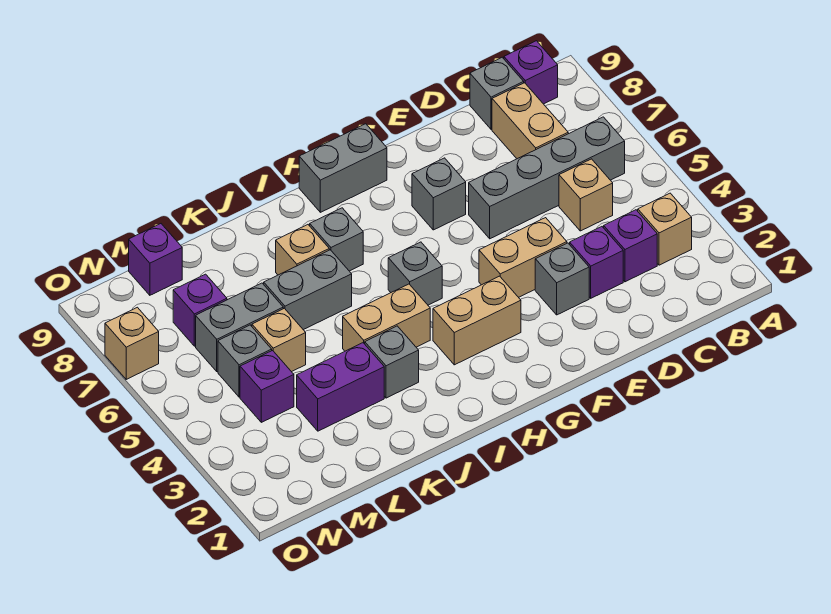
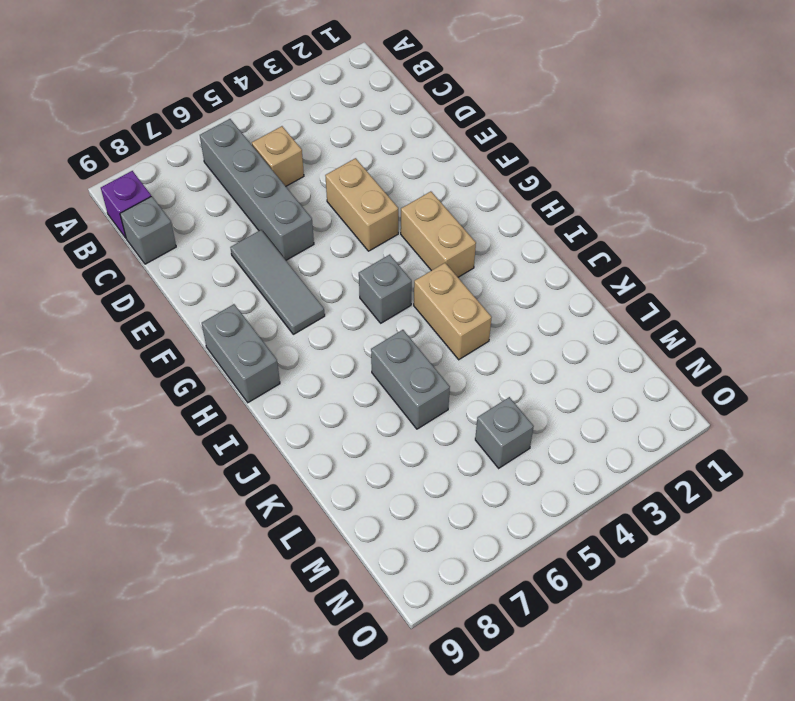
grey 1x3 tile [230,230,325,334] -> grey 1x1 brick [412,158,466,230]
none -> tan 1x1 brick [638,193,692,265]
none -> purple 1x1 brick [604,210,657,282]
none -> tan 1x2 brick [492,83,568,159]

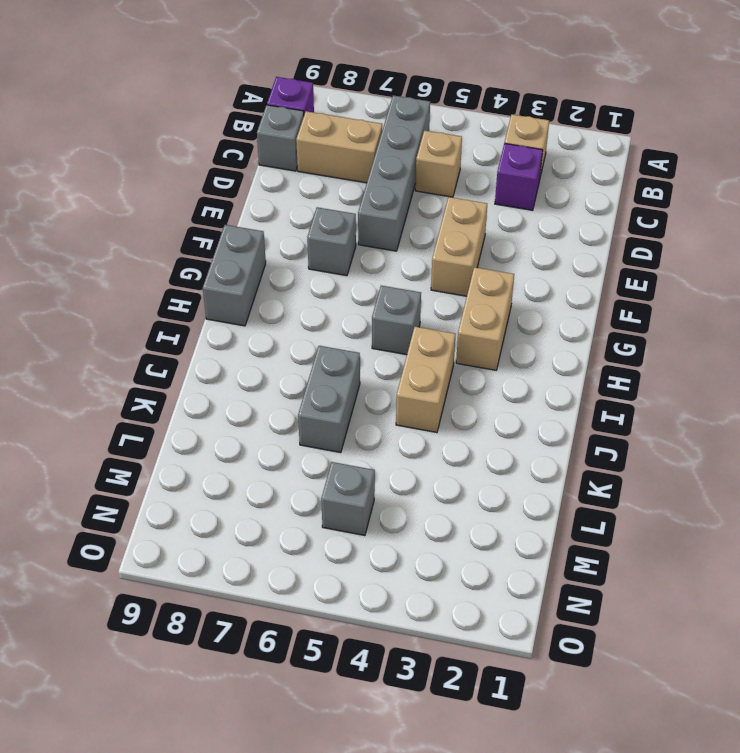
none -> purple 1x1 brick [570,227,623,298]
none -> grey 1x1 brick [535,243,589,315]
none -> grey 1x1 brick [310,208,363,271]

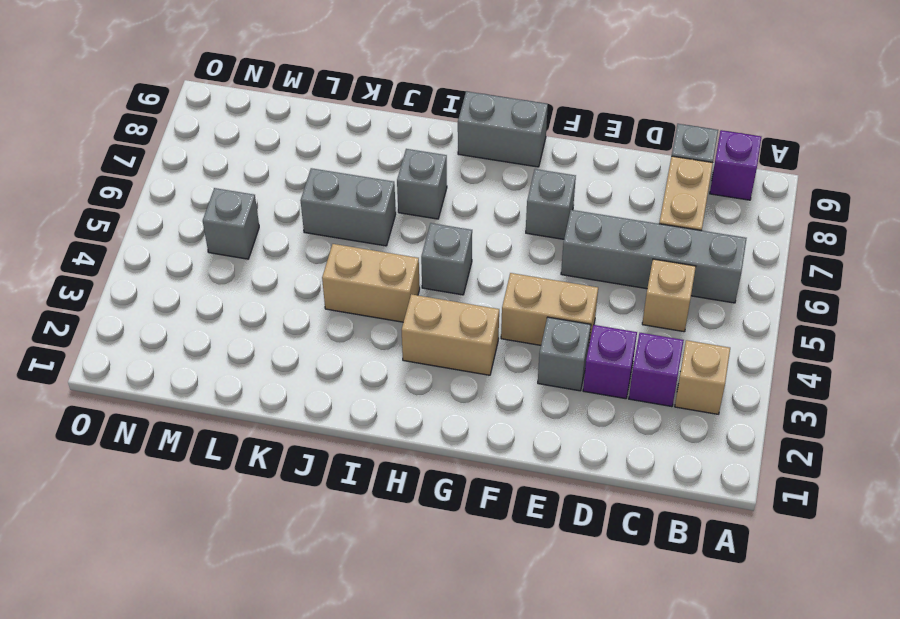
none -> grey 1x1 brick [365,326,419,398]
none -> tan 1x1 brick [276,225,329,275]
none -> purple 1x2 brick [297,343,384,431]

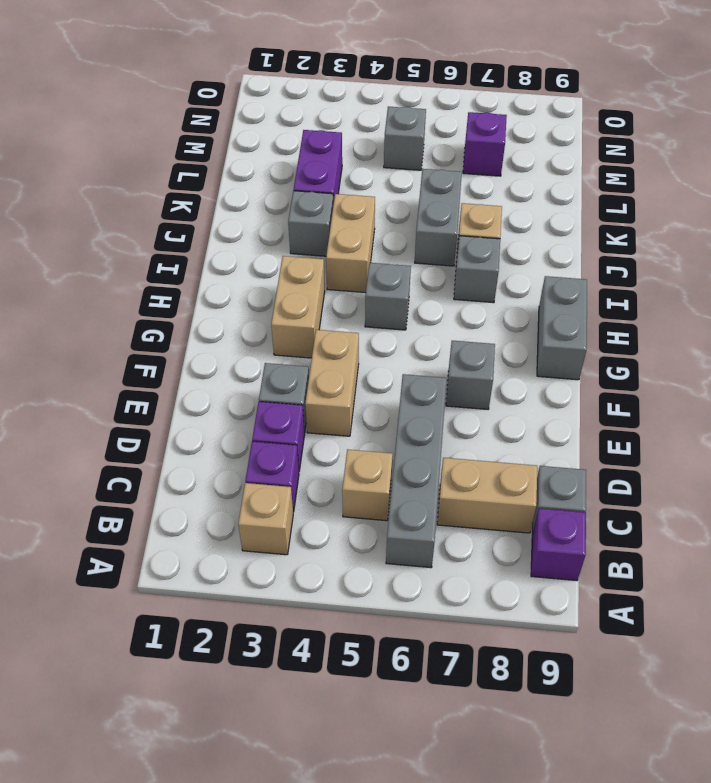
none -> tan 1x1 brick [252,308,306,372]
none -> grey 1x2 brick [196,283,283,371]
none -> purple 1x1 brick [240,351,294,422]

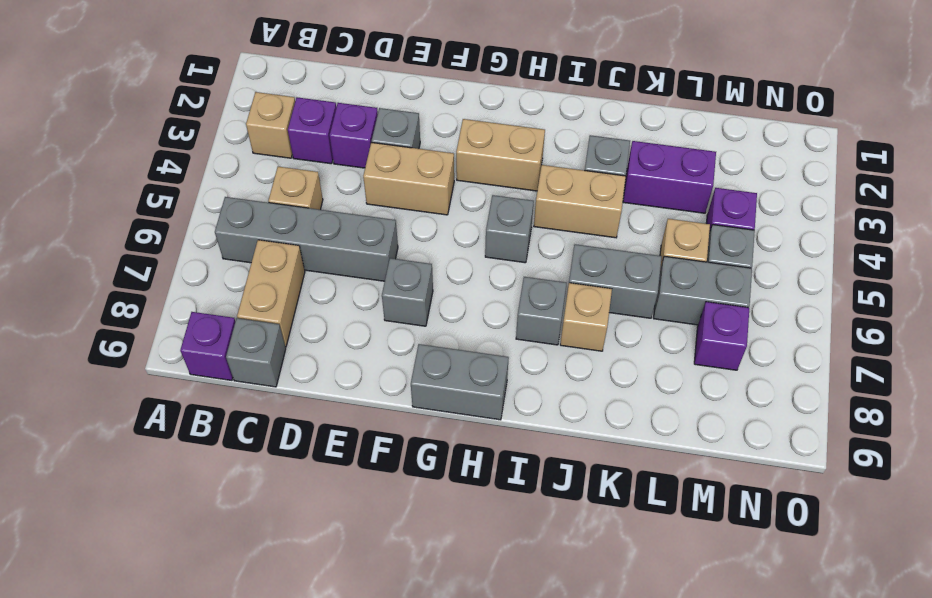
none -> purple 1x1 brick [129,224,182,295]
none -> tan 1x1 brick [105,307,159,379]

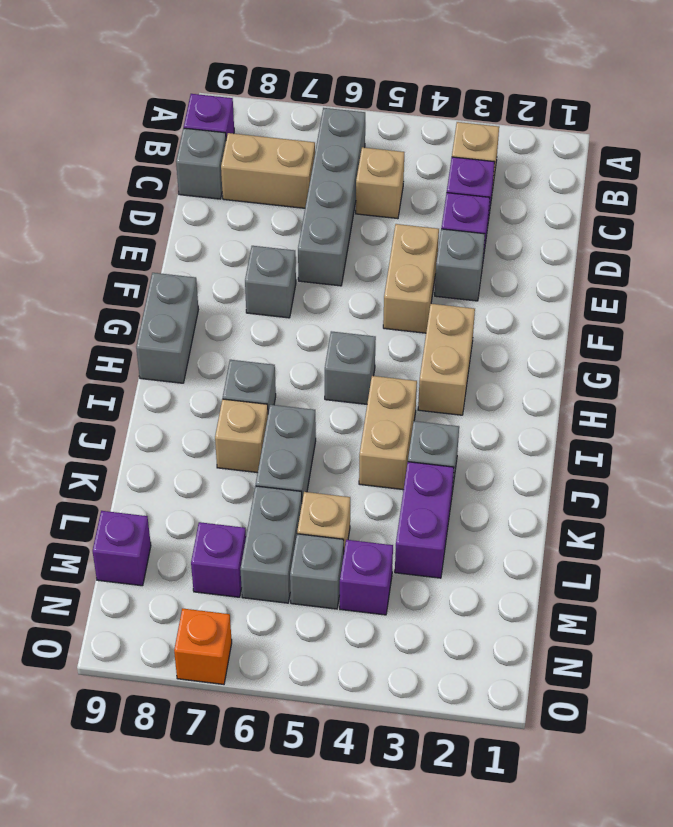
orange 1x1 brick [174,608,232,684] -> tan 1x1 brick [105,307,159,379]

